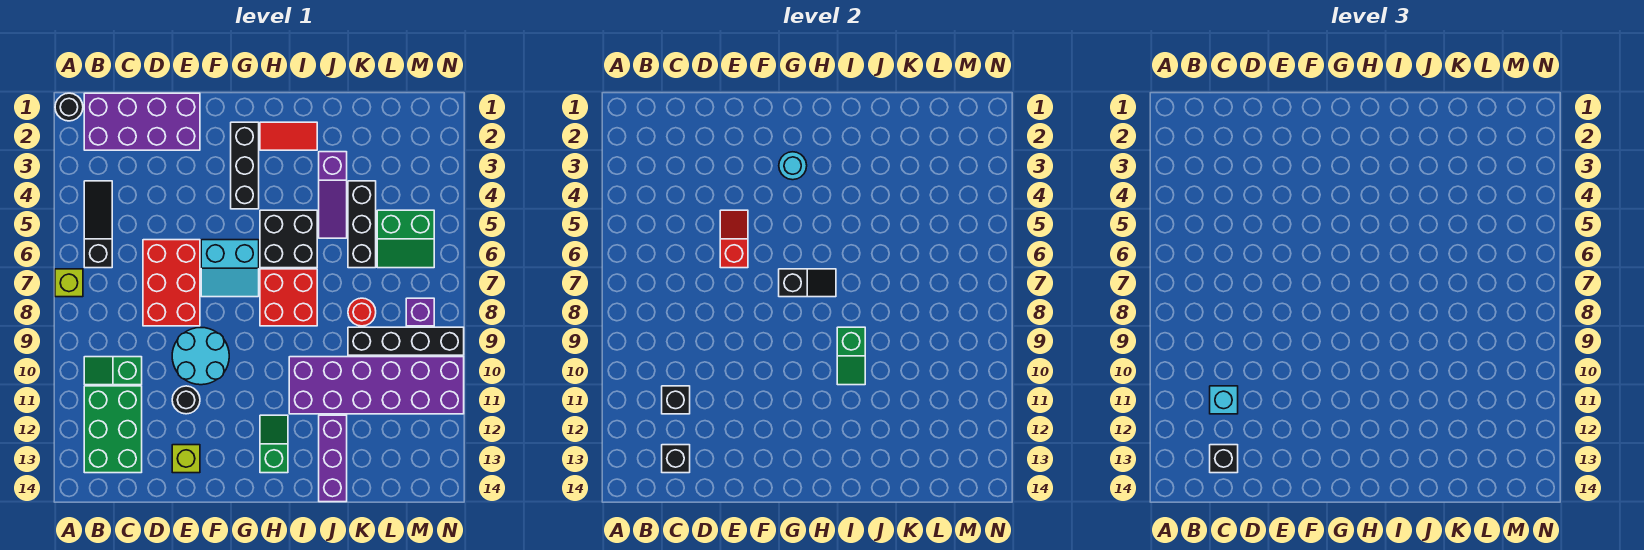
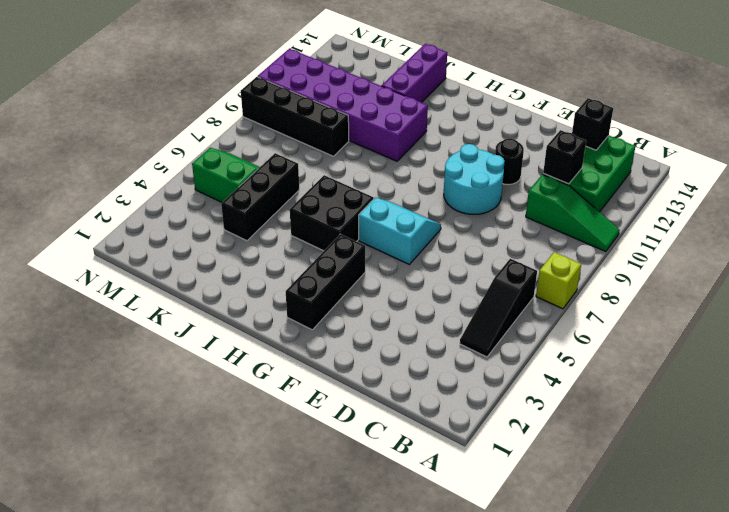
green 1x3 slope [526,174,620,252] -> green 1x2 slope [84,357,142,385]
none -> black 1x1 round brick [55,93,83,121]
none -> purple 2x4 brick [84,93,200,150]
none -> red 2x3 brick [143,240,200,326]
none -> lime 1x1 brick [172,445,200,473]

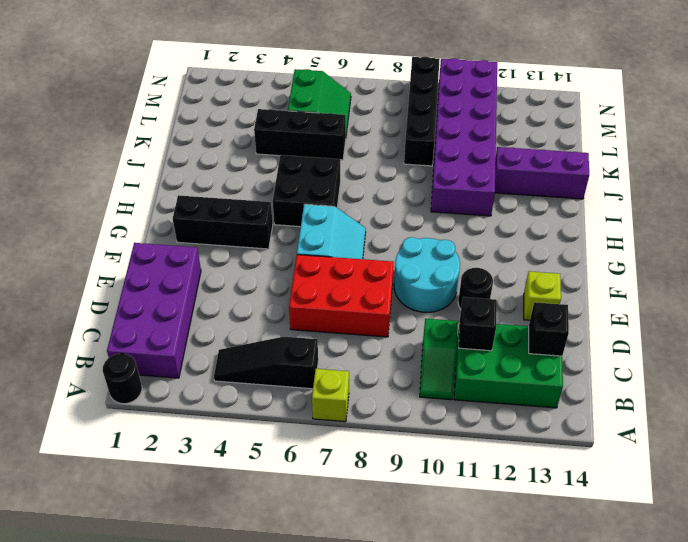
none -> red 1x2 tile [260,122,317,150]
none -> red 2x2 brick [260,269,317,326]
none -> green 1x2 slope [260,415,288,473]
none -> purple 1x3 slope [319,152,347,238]

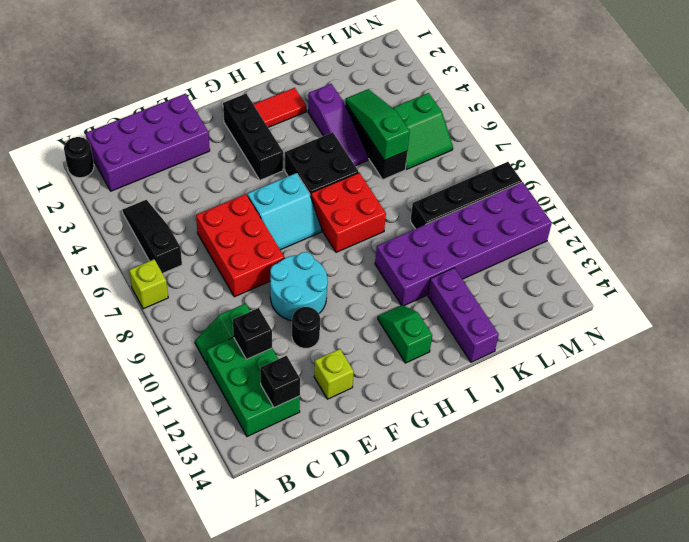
green 1x3 slope [345,89,410,161] -> none
none -> red 1x1 round brick [348,298,376,326]
none -> purple 1x1 brick [406,298,434,326]
none -> red 1x2 slope [720,210,748,268]
none -> cyan 1x1 round brick [779,152,807,180]

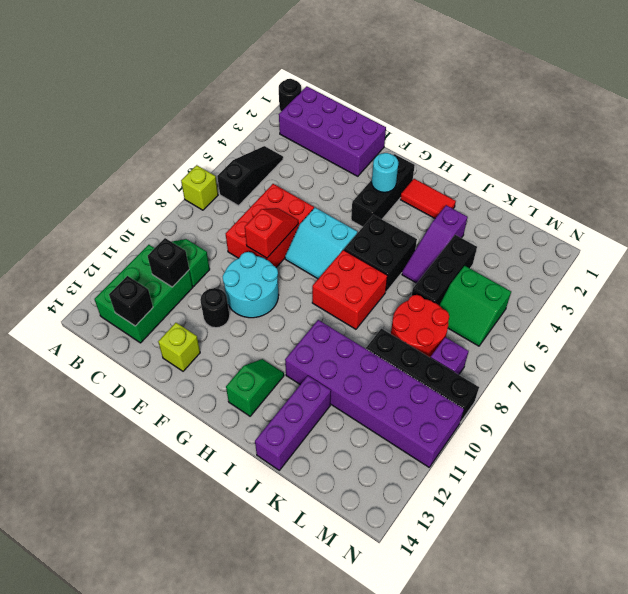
red 1x2 slope [245,208,298,258] -> red 1x2 slope moved to [720,210,748,268]
red 2x2 round brick [391,295,449,357] -> red 1x1 round brick [348,298,376,326]
none -> black 1x2 slope [779,269,836,297]
none -> green 1x2 slope [837,327,865,385]
none -> cyan 1x1 brick [1210,386,1238,414]
none -> black 1x1 brick [1210,445,1238,473]

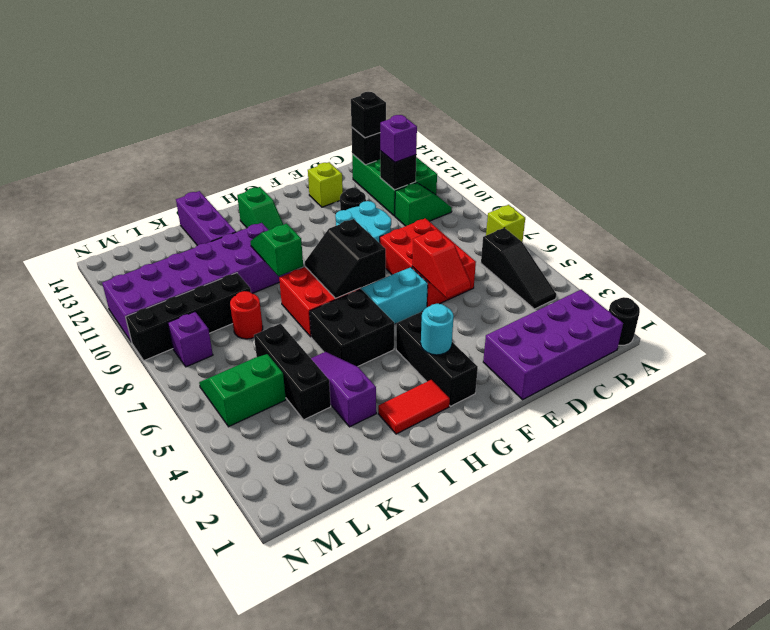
purple 1x1 brick [380,115,417,162] -> cyan 1x1 brick [1210,386,1238,414]
black 2x2 slope [305,219,386,299] -> black 1x2 slope [779,269,836,297]

